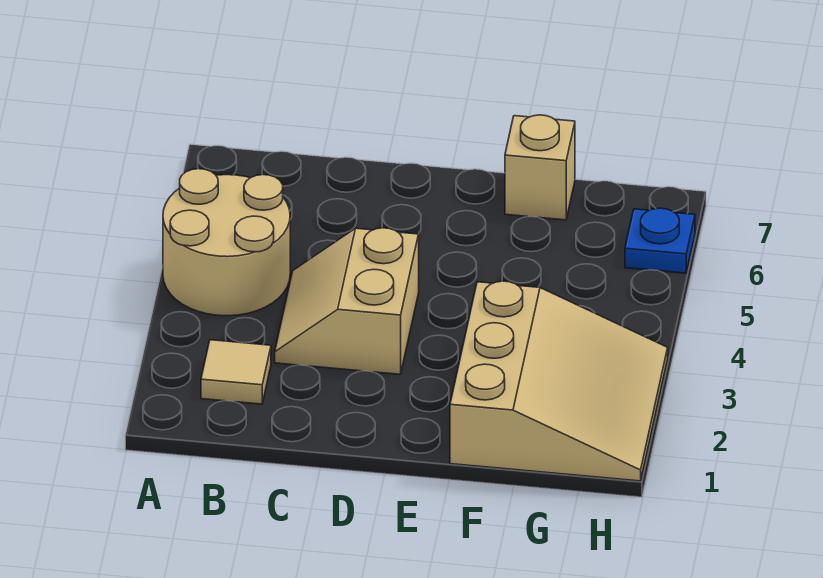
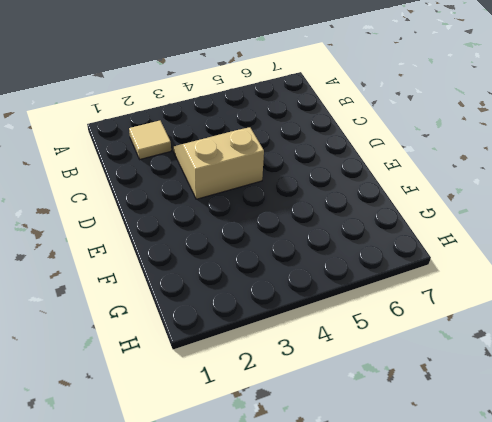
none -> tan 2x2 round brick [163,169,290,316]
none -> tan 3x3 slope [450,281,668,481]

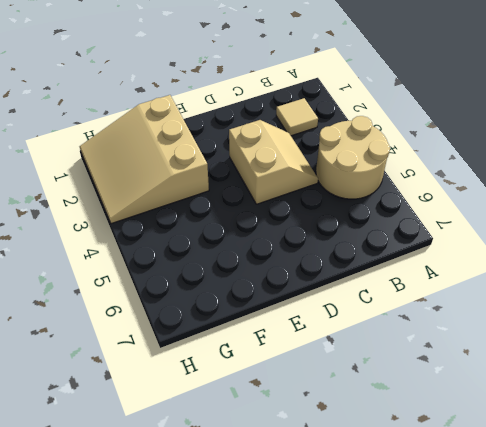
none -> tan 1x1 brick [505,115,575,220]
none -> blue 1x1 plate [625,208,695,273]

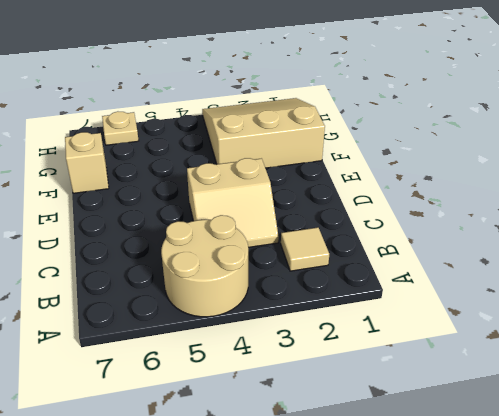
tan 1x1 plate [102,112,139,145] -> blue 1x1 plate [625,208,695,273]

